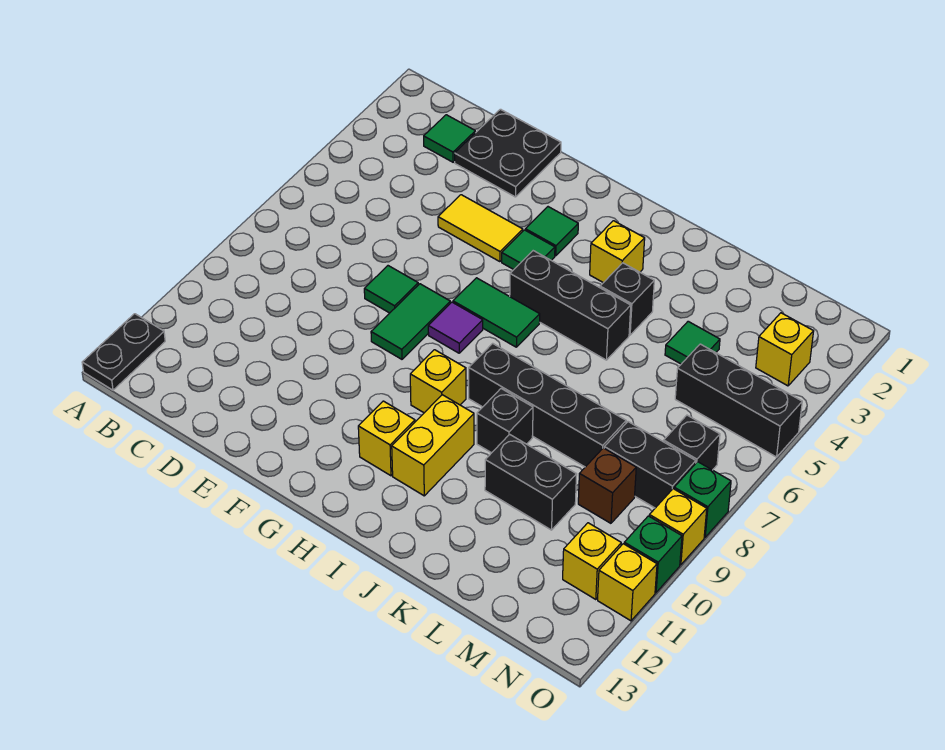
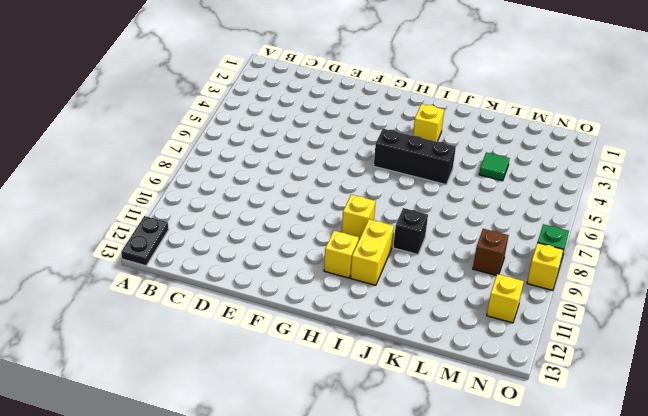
none -> green 1x1 tile [424,115,475,162]
none -> black 2x2 plate [455,109,561,197]
none -> yellow 1x2 tile [438,195,523,262]
none -> green 1x1 tile [364,266,418,313]

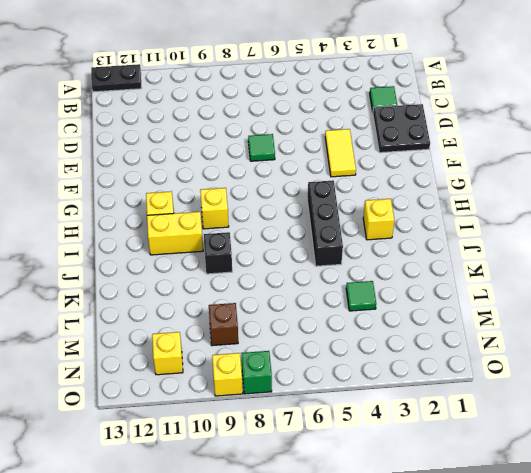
none -> green 1x2 tile [371,284,450,359]
none -> green 1x1 tile [525,207,578,256]
none -> green 1x1 tile [502,230,555,270]
none -> green 1x2 tile [453,278,540,347]

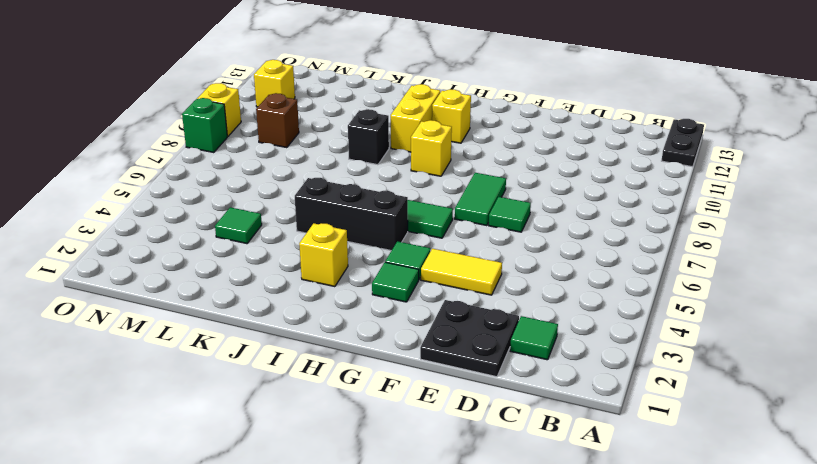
none -> purple 1x1 tile [428,302,483,353]
none -> black 1x4 brick [469,343,626,467]
none -> black 1x1 brick [600,263,654,335]
none -> black 1x2 brick [485,434,577,530]

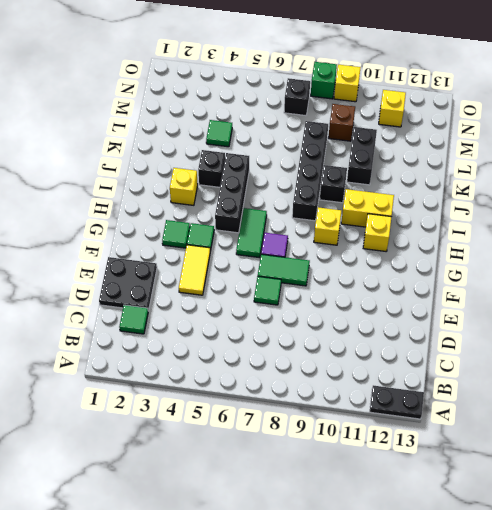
none -> black 1x3 brick [675,344,802,457]
none -> black 1x2 brick [604,422,696,508]
none -> yellow 1x1 brick [756,313,814,386]
none -> green 1x1 brick [624,516,682,592]

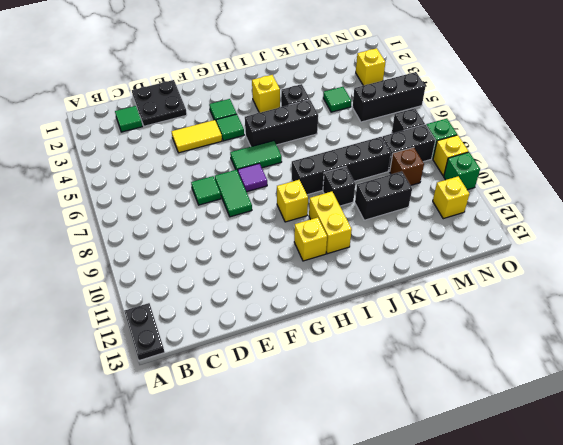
none -> yellow 1x1 brick [598,544,657,621]

